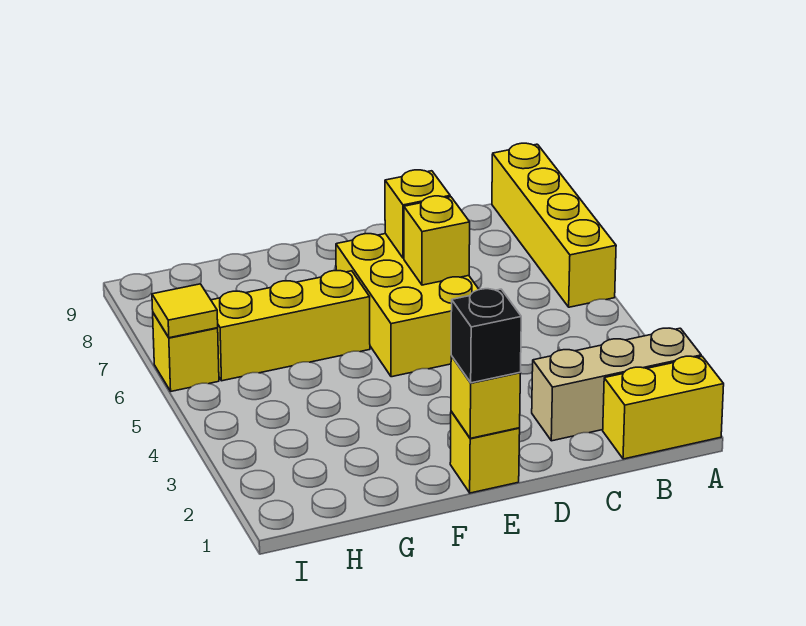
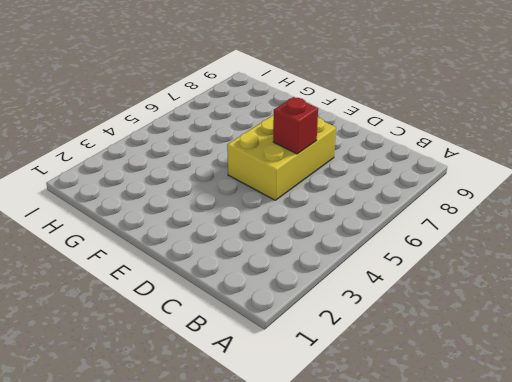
red 1x1 brick [273,97,318,154] -> yellow 1x1 brick [404,196,470,285]
none -> yellow 1x2 brick [603,356,724,459]
none -> tan 1x3 brick [532,328,701,441]
none -> yellow 1x4 brick [492,143,616,307]

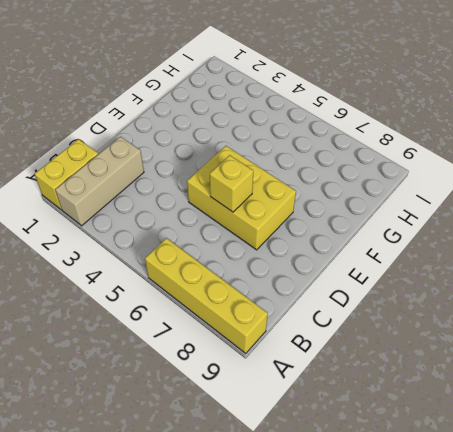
none -> yellow 1x1 brick [450,411,520,493]
none -> yellow 1x3 brick [211,271,370,381]
none -> yellow 1x1 brick [153,313,219,391]

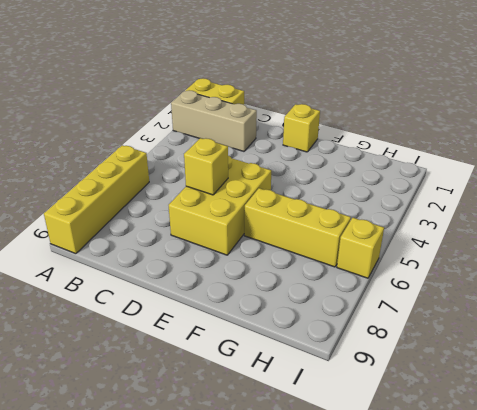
none -> yellow 1x1 brick [385,170,450,258]
none -> yellow 1x1 brick [451,356,520,438]
none -> yellow 1x1 tile [152,284,218,338]

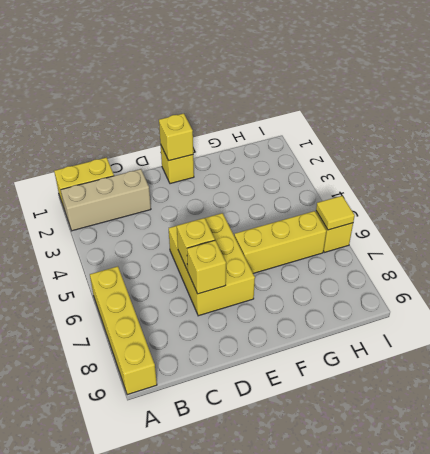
none -> black 1x1 brick [451,289,521,383]

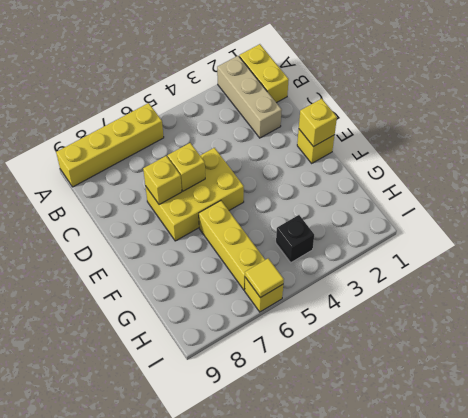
black 1x1 brick [276,215,314,262] -> black 1x1 brick moved to [451,289,521,383]

